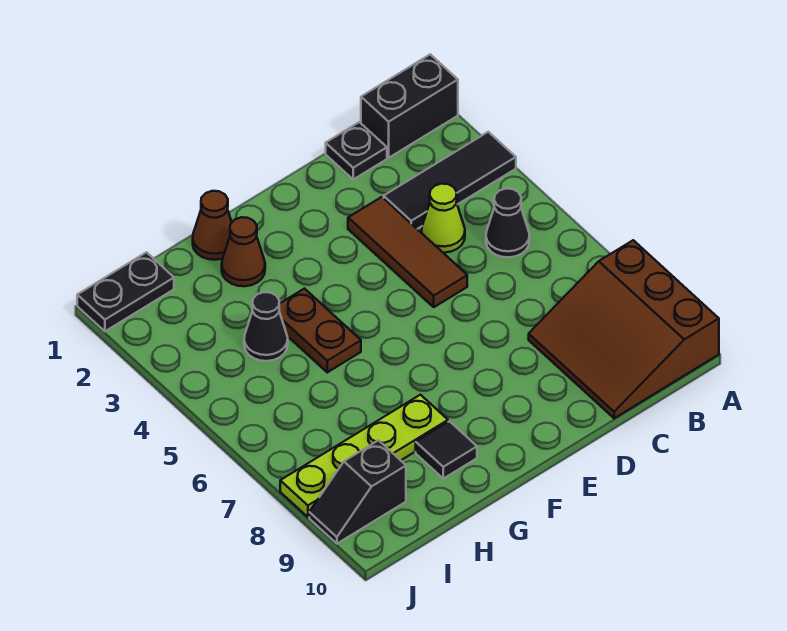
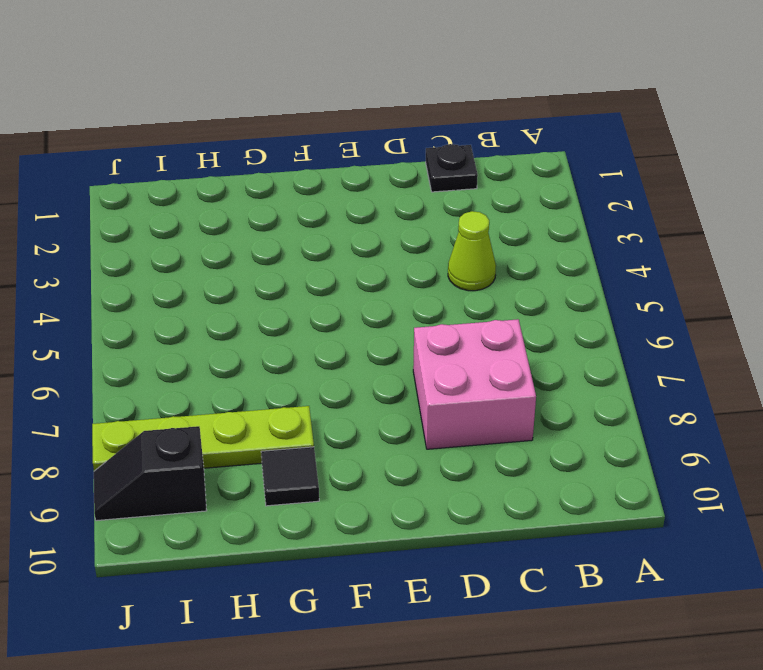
pink 2x2 brick [413,319,536,449] -> brown 3x3 slope [529,240,719,418]
none -> black 1x2 brick [361,54,458,158]
none -> black 1x3 tile [384,132,516,229]
none -> black 1x1 cone [486,189,530,257]

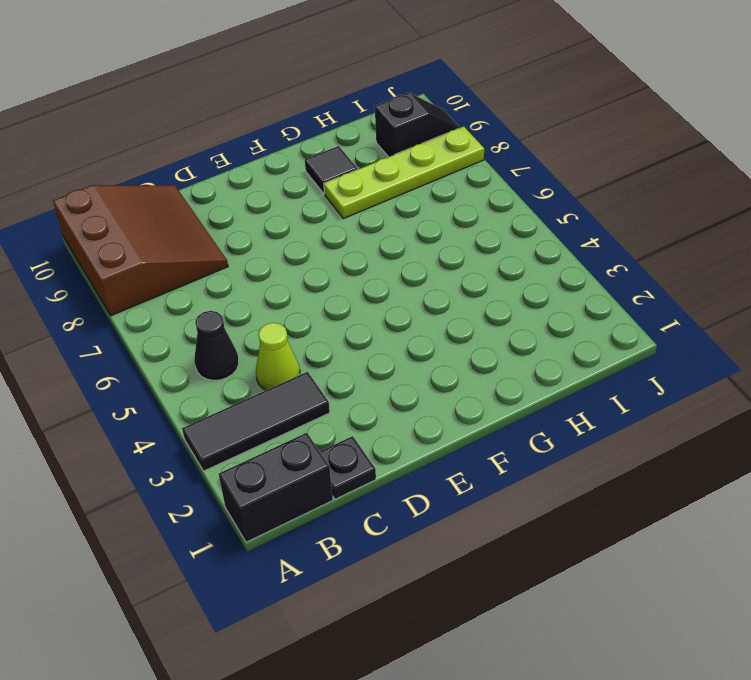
none -> brown 1x3 tile [348,197,467,307]
none -> brown 1x1 cone [193,191,232,260]
none -> brown 1x1 cone [222,217,265,286]

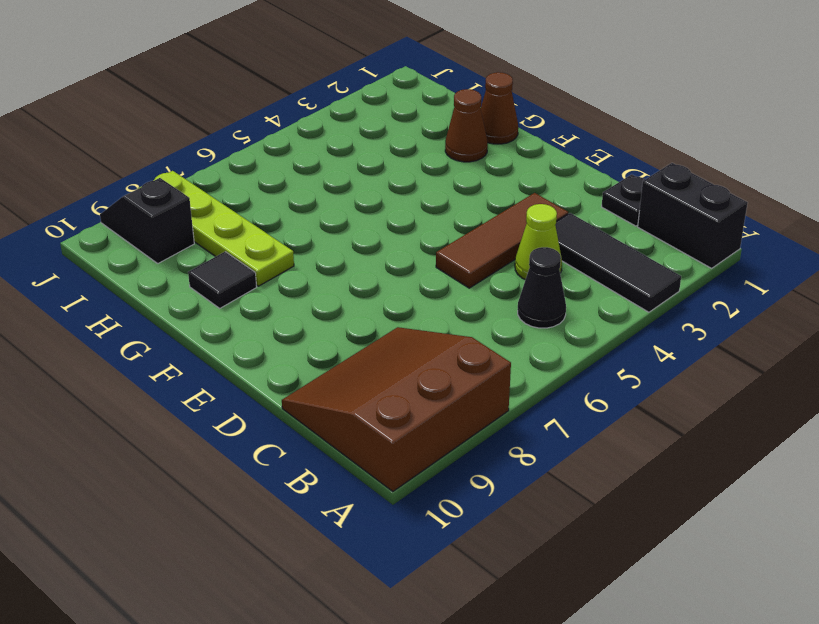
none -> brown 1x2 plate [279,289,361,372]
none -> black 1x1 cone [244,292,288,361]
none -> black 1x2 plate [77,252,174,331]

